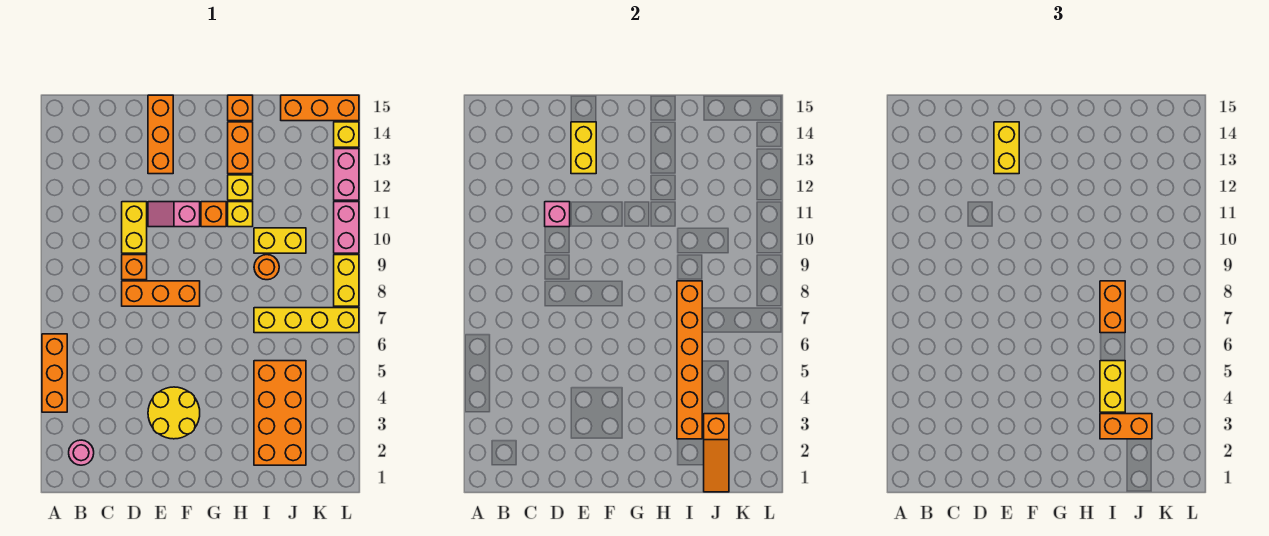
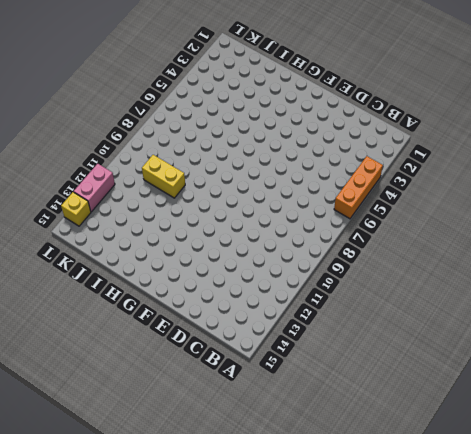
none -> pink 1x1 round brick [69,440,94,465]
none -> orange 1x3 brick [122,281,200,306]
none -> orange 1x1 brick [122,255,147,280]
none -> yellow 1x2 brick [122,202,147,253]

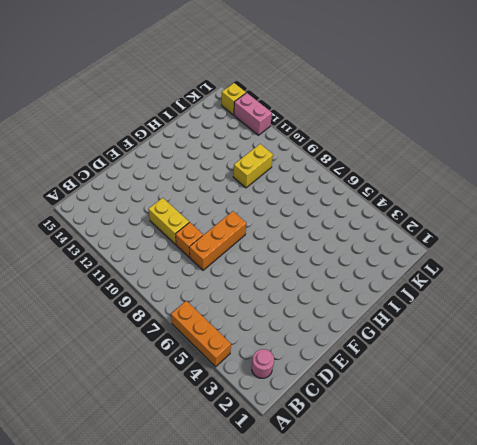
none -> yellow 2x2 round brick [148,387,200,439]
none -> pink 1x2 slope [148,202,200,227]
none -> orange 1x3 brick [148,95,173,174]
none -> orange 1x1 brick [201,202,226,227]

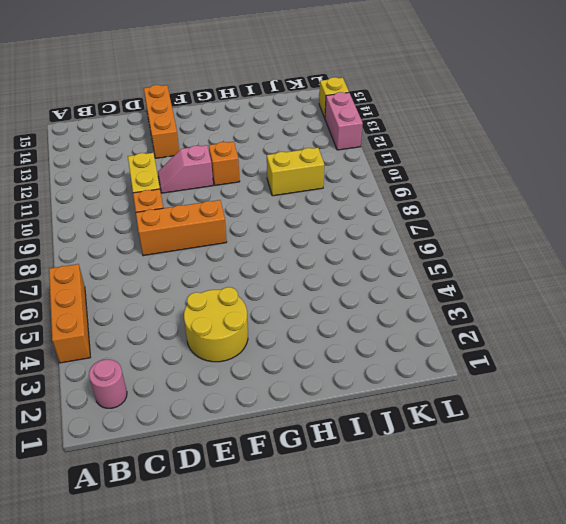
none -> yellow 1x1 brick [228,202,253,227]
none -> yellow 1x1 brick [228,175,253,200]
none -> orange 1x2 brick [228,122,253,174]
none -> orange 1x1 brick [228,95,253,121]

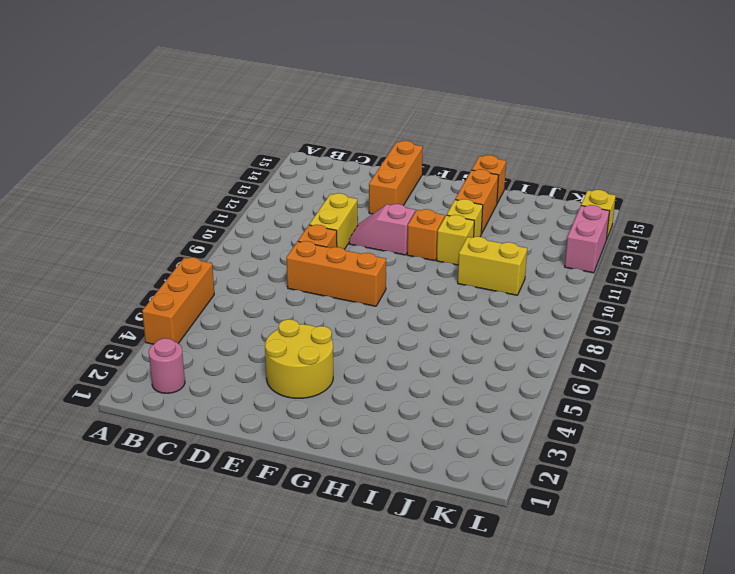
none -> orange 2x4 brick [254,361,306,465]
none -> yellow 1x4 brick [254,308,359,333]
none -> orange 1x1 round brick [254,255,279,280]
none -> orange 1x3 brick [281,95,359,121]

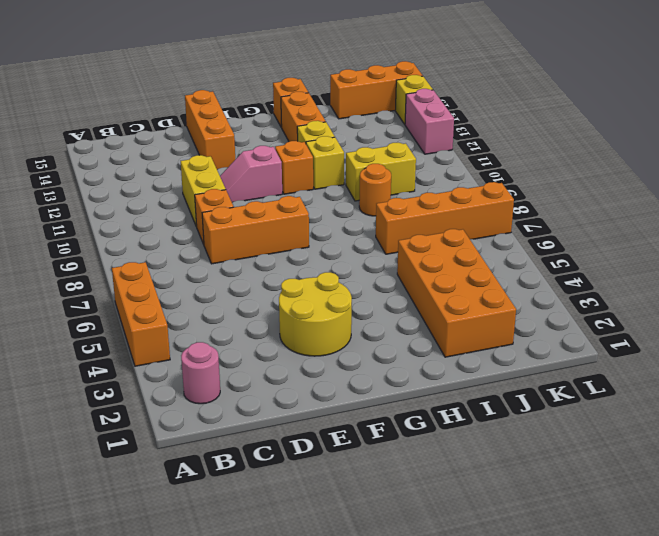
orange 1x4 brick [376,182,514,254] -> yellow 1x4 brick [254,308,359,333]
none -> yellow 1x2 brick [334,255,359,306]
none -> pink 1x2 brick [334,202,359,253]
none -> pink 1x1 brick [545,202,570,227]
none -> yellow 1x2 brick [571,122,596,174]

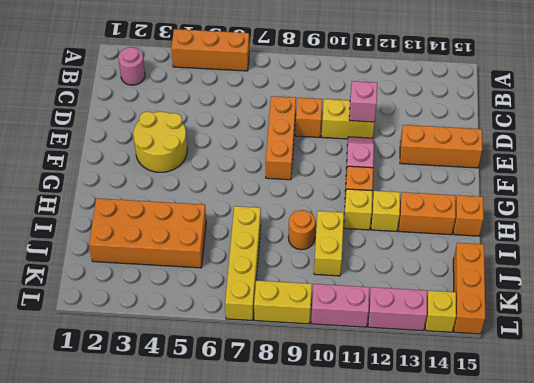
none -> yellow 1x2 brick [571,122,596,174]
none -> orange 1x6 brick [677,281,702,439]
none -> orange 1x3 slope [704,414,729,492]
none -> yellow 1x2 brick [994,122,1019,174]

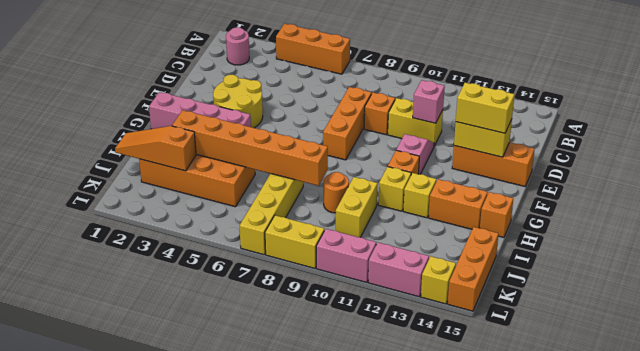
pink 1x4 brick [149,92,251,129] -> none
none -> orange 1x2 brick [1100,414,1152,439]
none -> yellow 1x2 brick [1100,361,1125,412]
none -> orange 1x2 brick [1100,281,1125,333]

